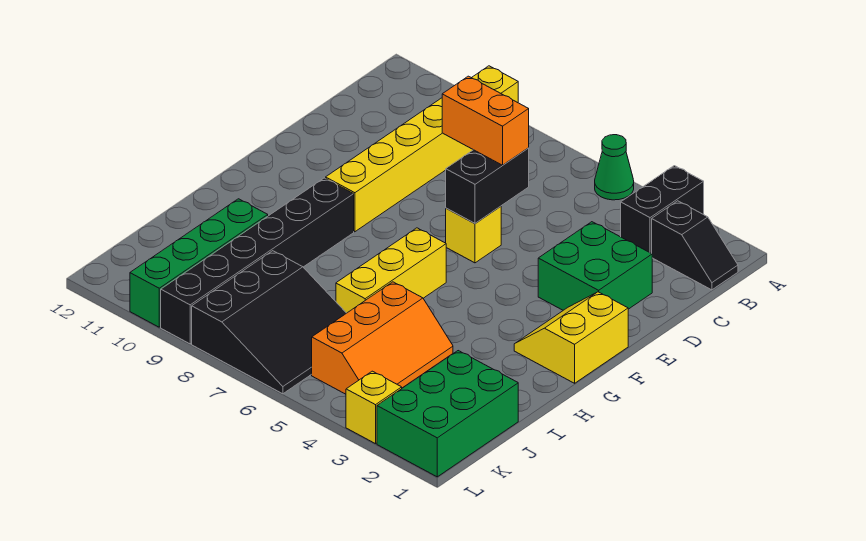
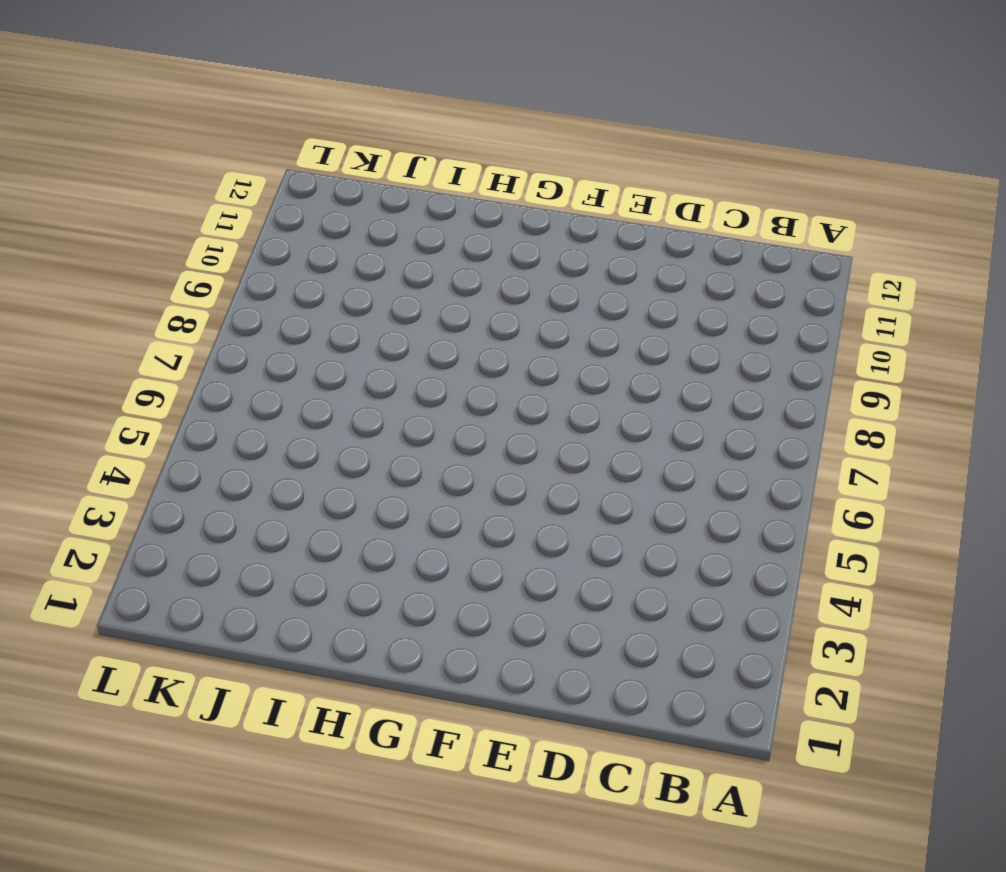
none -> black 1x2 brick [621,166,704,253]
none -> green 1x1 cone [595,135,634,200]
none -> yellow 1x6 brick [326,66,518,232]

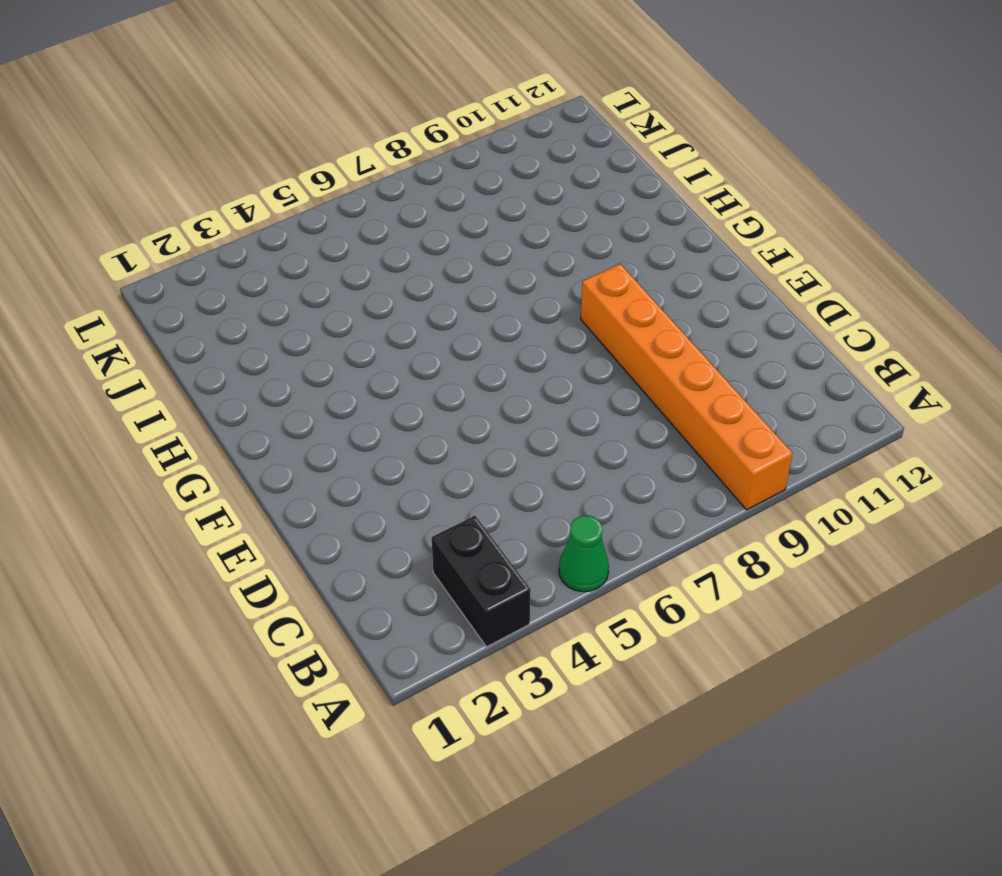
orange 1x6 brick [581,264,793,510] -> yellow 1x6 brick [326,66,518,232]
none -> black 1x2 slope [652,201,738,290]
none -> green 2x2 brick [538,222,652,310]
none -> yellow 1x1 brick [446,206,501,263]

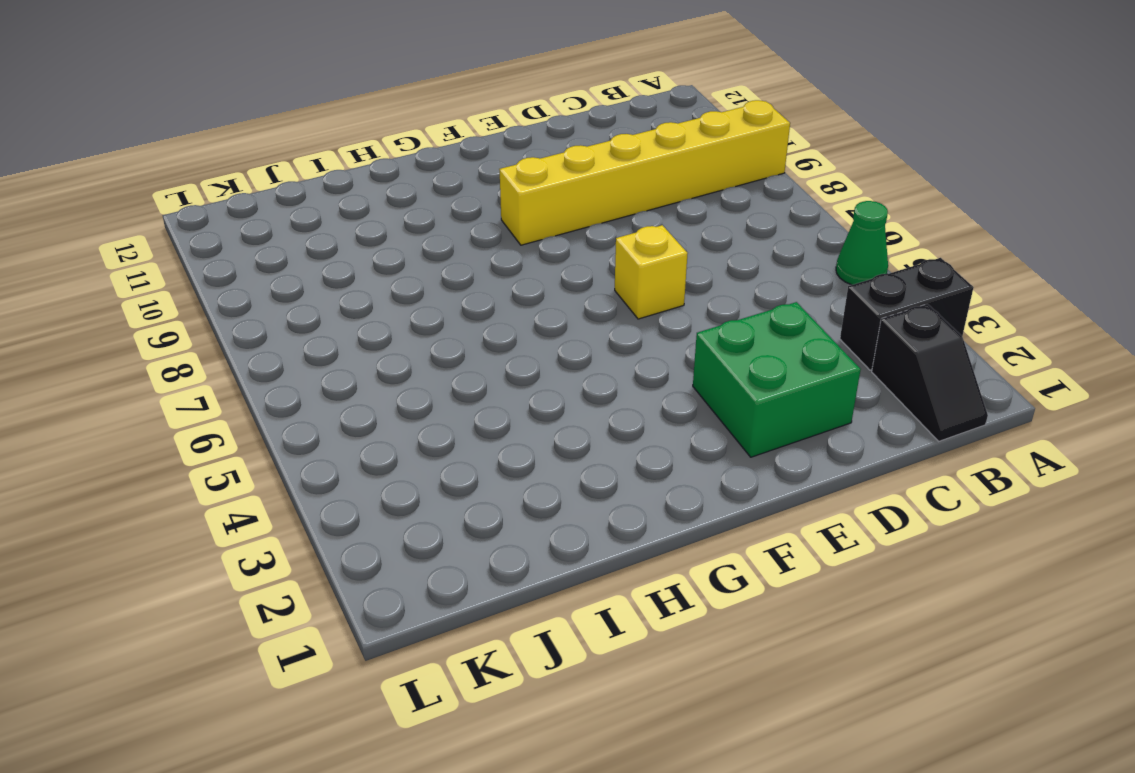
none -> yellow 2x2 slope [514,292,628,383]
none -> yellow 1x3 brick [336,228,446,313]
none -> black 1x6 brick [161,178,354,344]

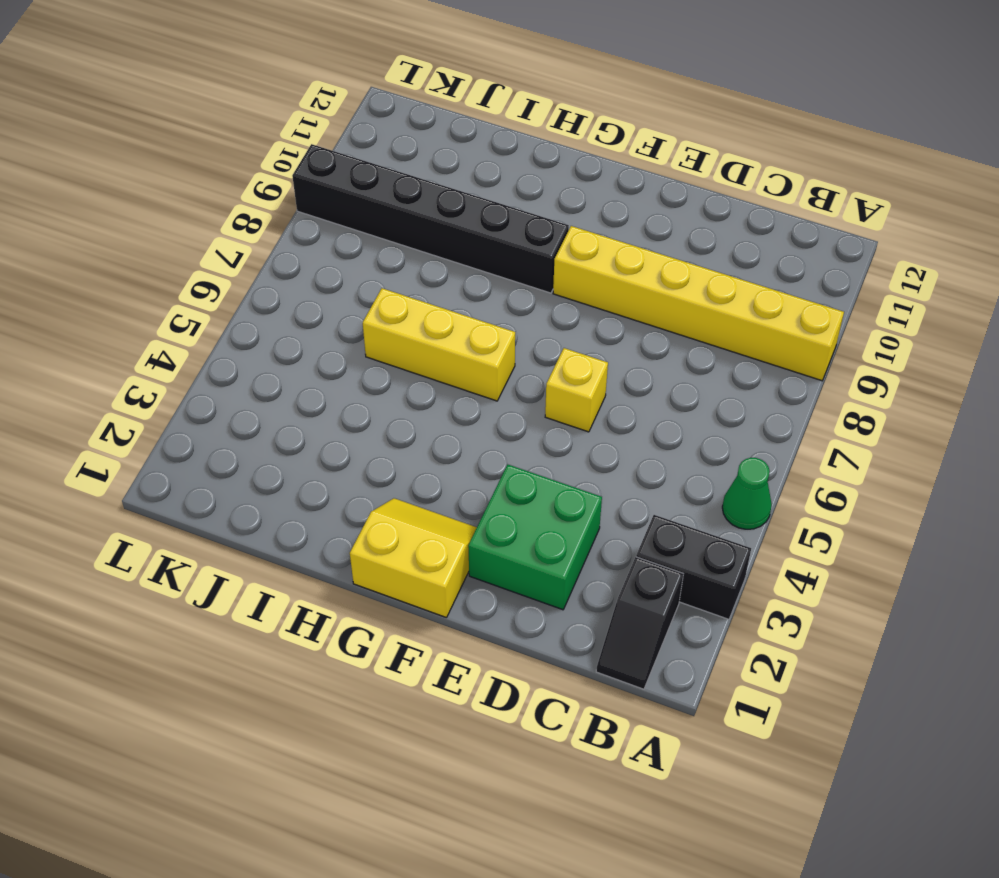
none -> orange 2x3 slope [312,282,453,394]
none -> green 1x4 brick [130,199,268,327]
none -> green 2x3 brick [377,351,518,477]

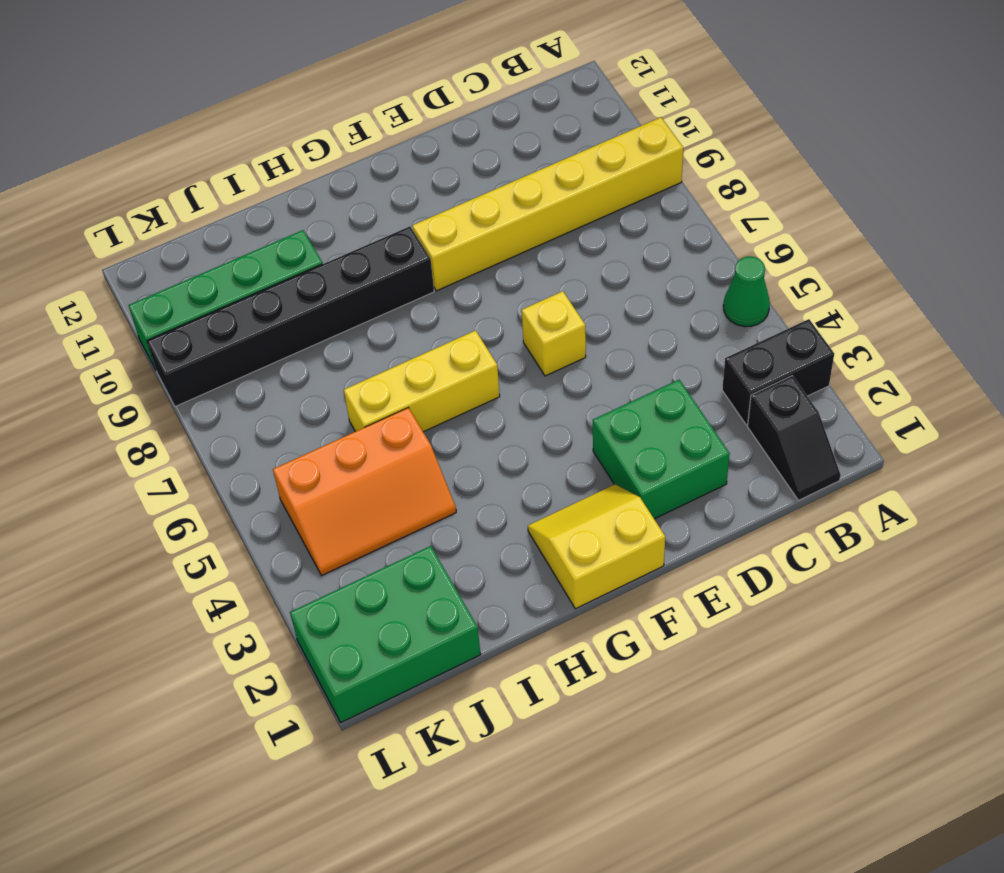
none -> black 3x3 slope [192,251,346,394]
none -> yellow 1x1 brick [346,371,402,444]
none -> black 1x2 brick [446,148,529,223]

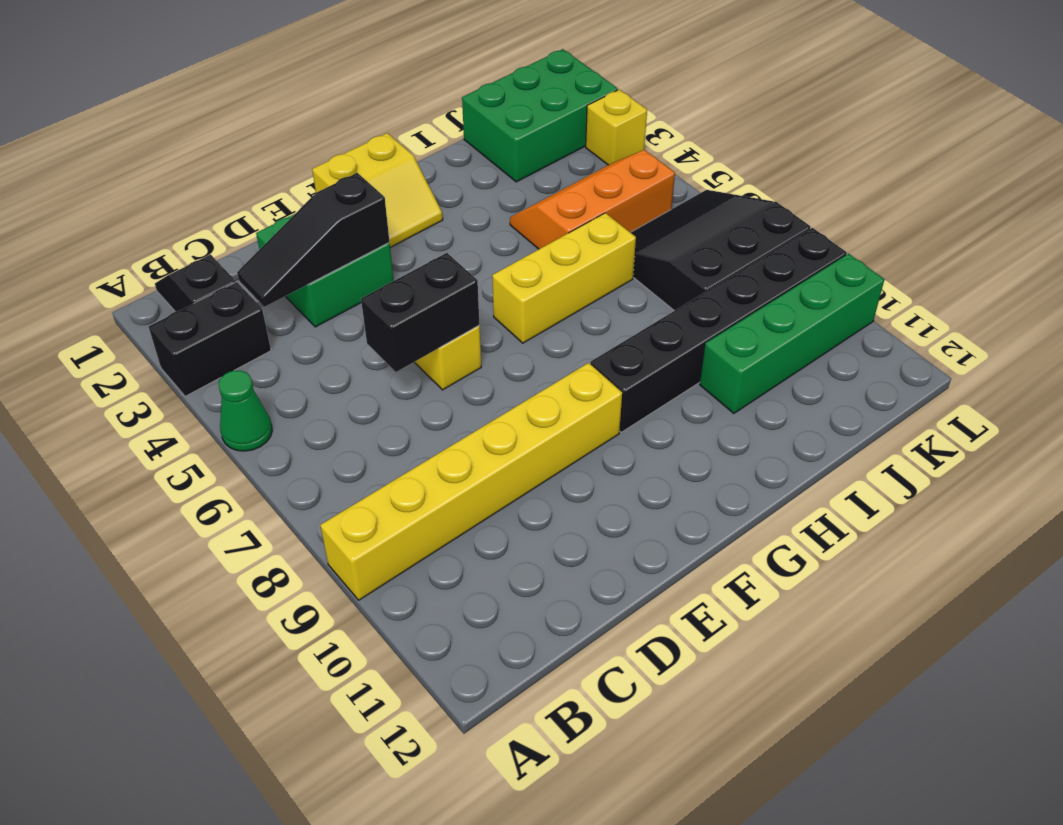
black 1x3 slope [237,173,389,307] -> none
none -> orange 1x2 brick [442,76,529,165]

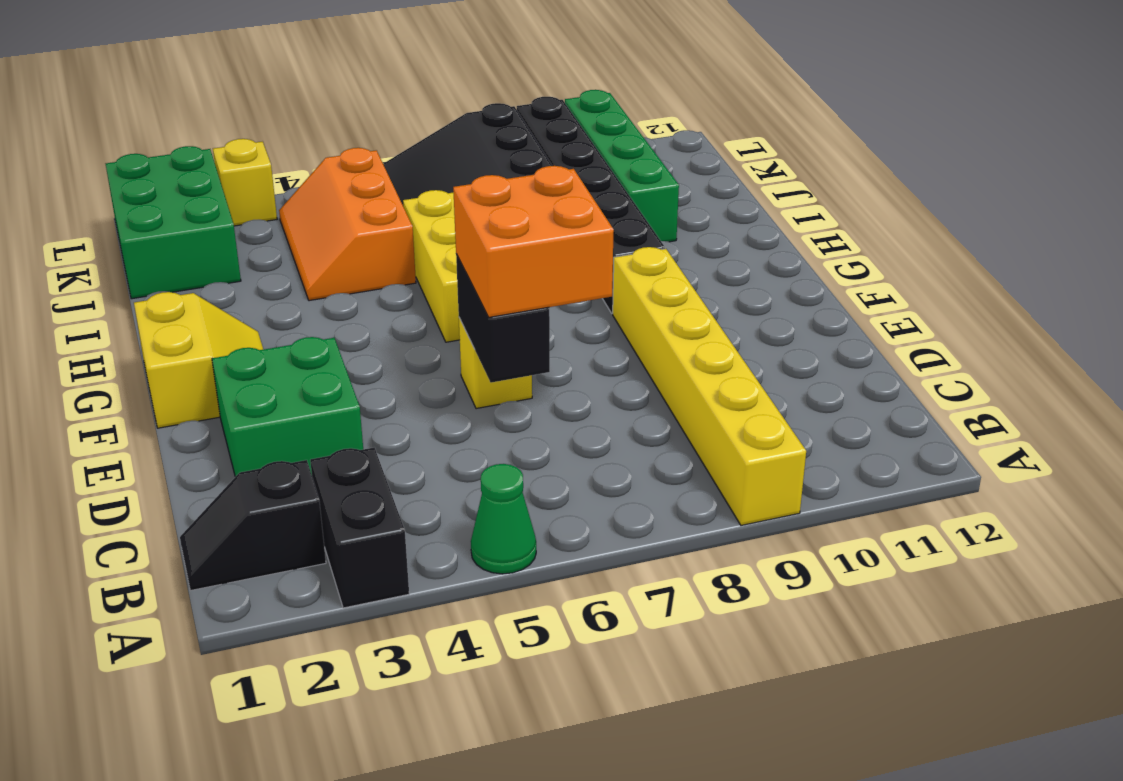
orange 2x2 brick [453,166,614,317] -> orange 1x2 brick [442,76,529,165]

